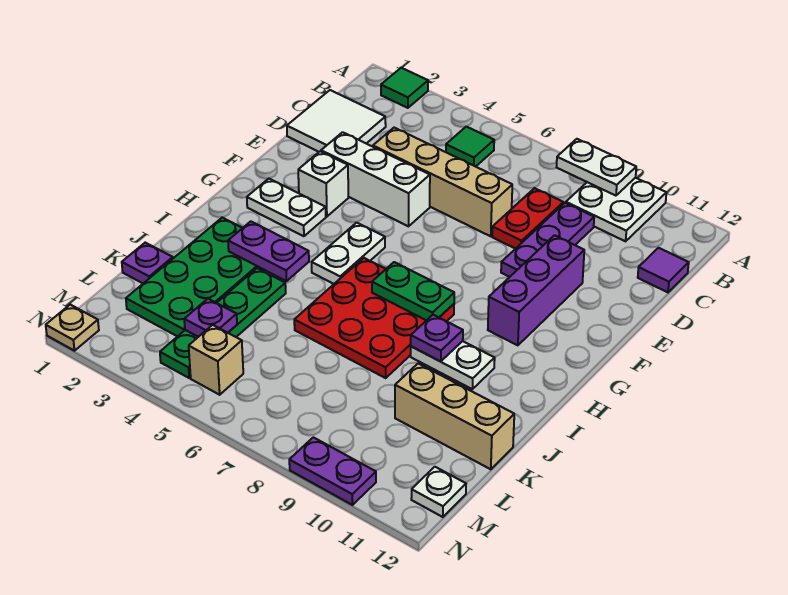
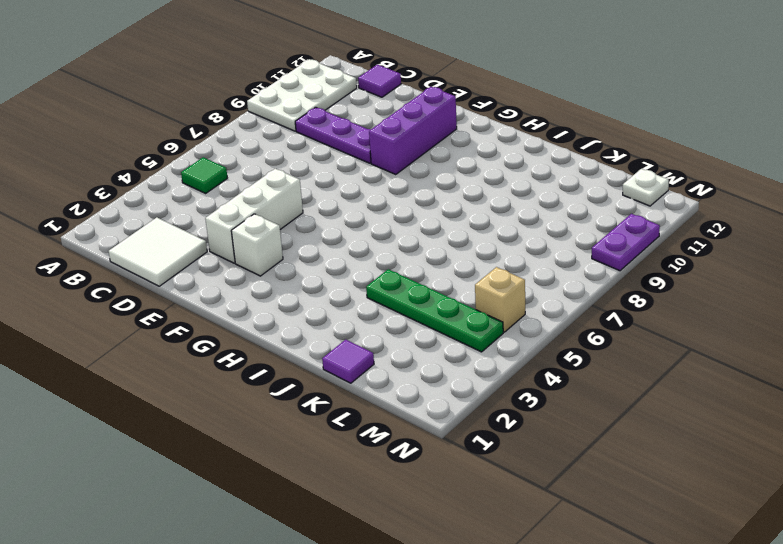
white 2x3 plate [247,59,357,131] -> white 2x2 plate [566,178,666,241]
purple 1x3 brick [369,87,457,175] -> purple 1x3 brick turned to [488,235,584,345]
purple 1x1 tile [322,340,374,383] -> purple 1x1 plate [122,243,173,283]
none -> green 1x1 tile [381,68,428,108]
none -> red 1x2 plate [492,188,563,249]
none -> tan 1x4 brick [373,128,512,236]

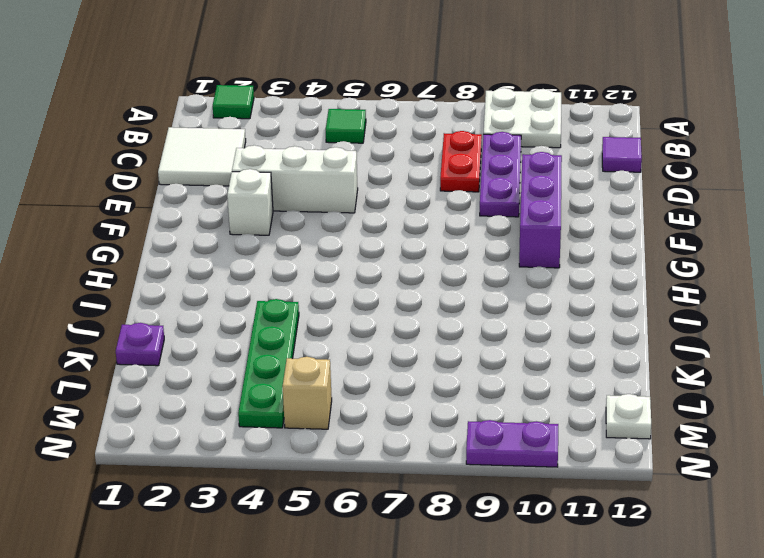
none -> tan 1x4 brick [373,128,512,236]
none -> white 1x2 plate [247,179,326,236]
none -> white 1x2 plate [312,223,385,284]

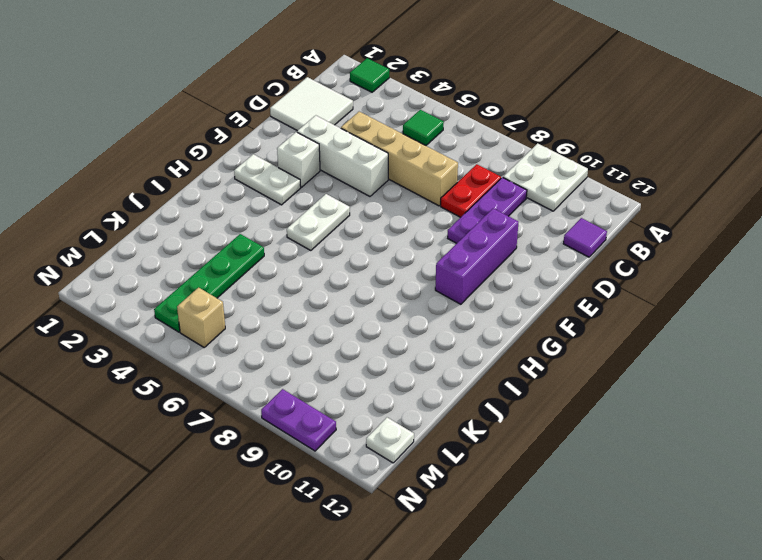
none -> red 3x3 plate [294,258,454,378]
none -> green 2x4 plate [126,218,265,336]
none -> white 1x2 plate [411,341,495,389]

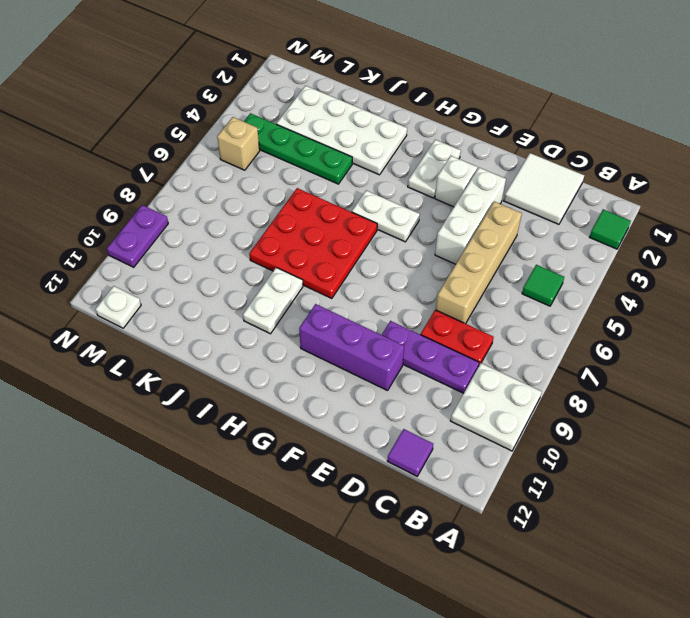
white 2x4 plate [276,86,407,175] -> green 2x4 plate [126,218,265,336]
none -> purple 1x1 plate [122,243,173,283]
none -> tan 1x3 brick [395,364,514,469]
none -> tan 1x1 plate [46,305,99,351]

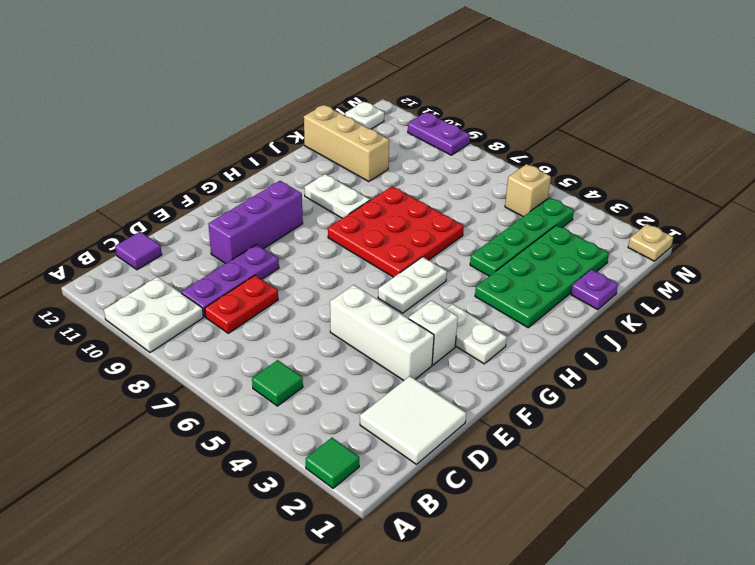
none -> tan 1x4 brick [373,128,512,236]
none -> white 1x2 plate [557,139,636,196]
none -> green 1x2 plate [372,262,454,320]

